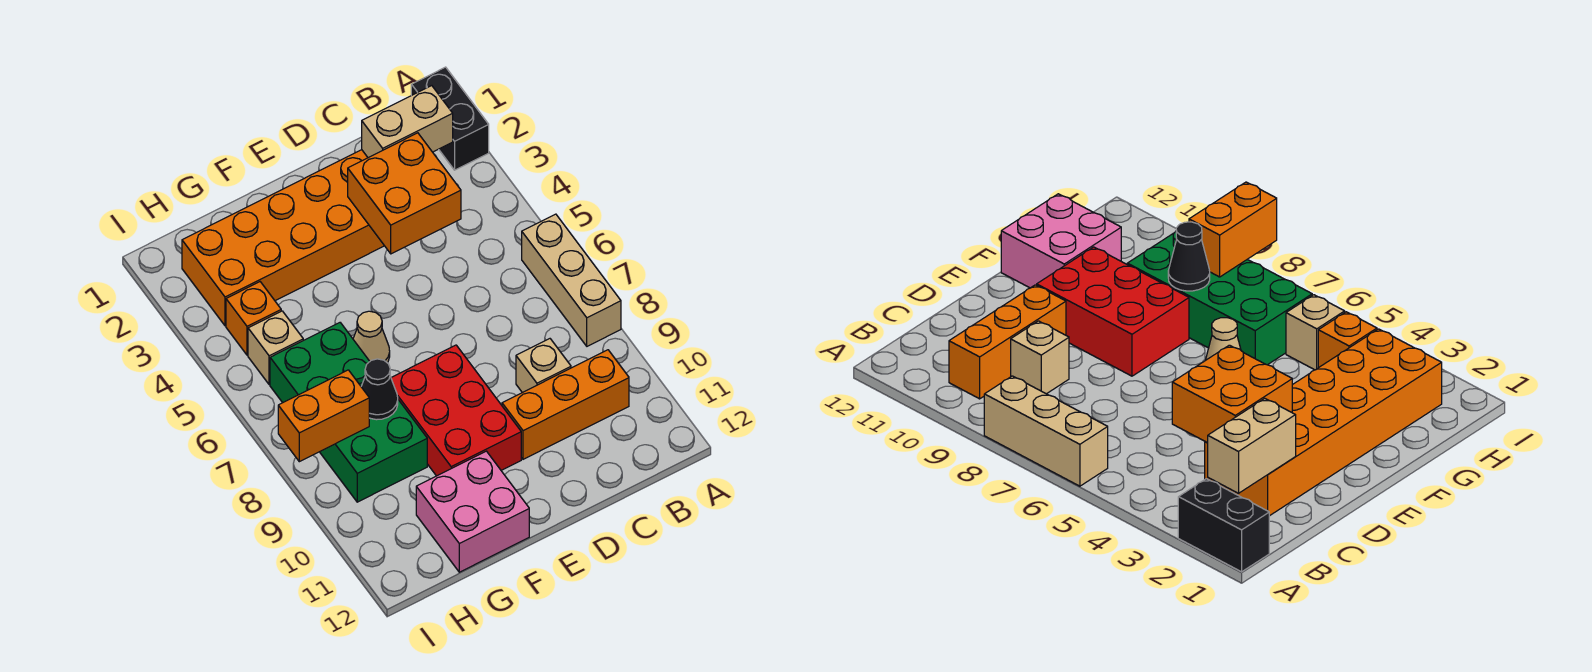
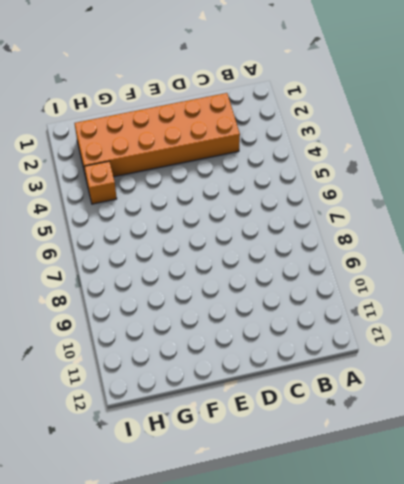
none -> black 1x2 brick [411,67,489,170]
none -> tan 1x3 brick [522,214,621,346]
none -> orange 1x3 brick [502,350,629,459]

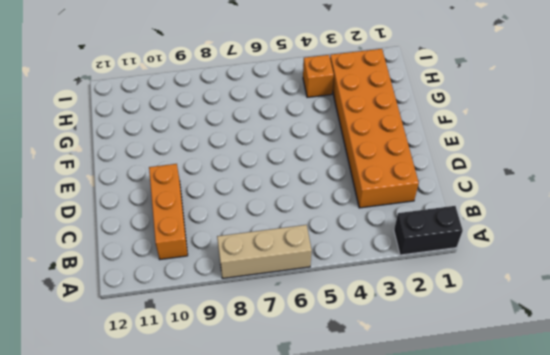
none -> tan 1x1 brick [516,339,571,393]
none -> red 2x3 brick [391,345,521,476]
none -> tan 1x1 cone [353,311,390,363]

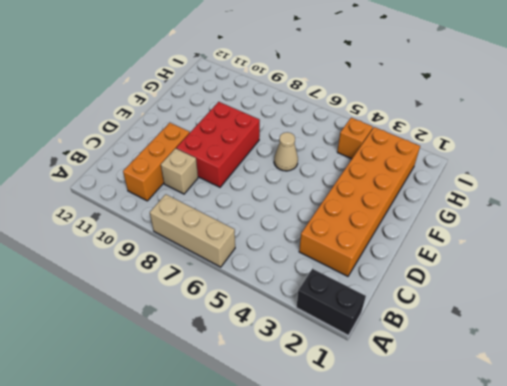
red 2x3 brick [176,102,260,187] -> red 2x3 brick turned to [391,345,521,476]
none -> pink 2x2 brick [416,451,529,572]
none -> green 2x4 brick [270,323,427,502]
none -> tan 1x1 brick [248,311,303,385]

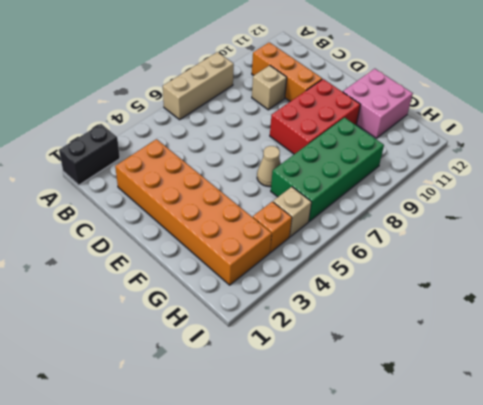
none -> tan 1x2 brick [362,86,453,158]
none -> orange 2x2 brick [348,133,461,254]
none -> black 1x1 cone [361,359,398,420]

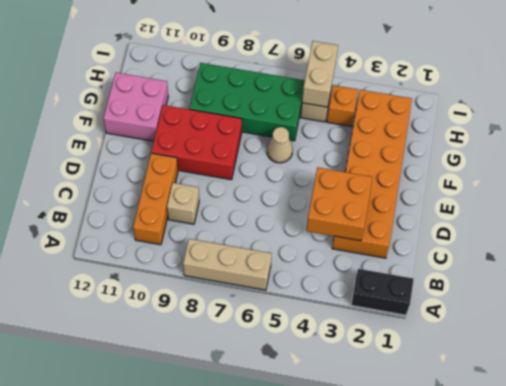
tan 1x2 brick [302,41,338,107] -> tan 1x2 brick moved to [362,86,453,158]
none -> black 1x1 cone [361,359,398,420]
none -> orange 1x2 brick [278,370,369,462]

